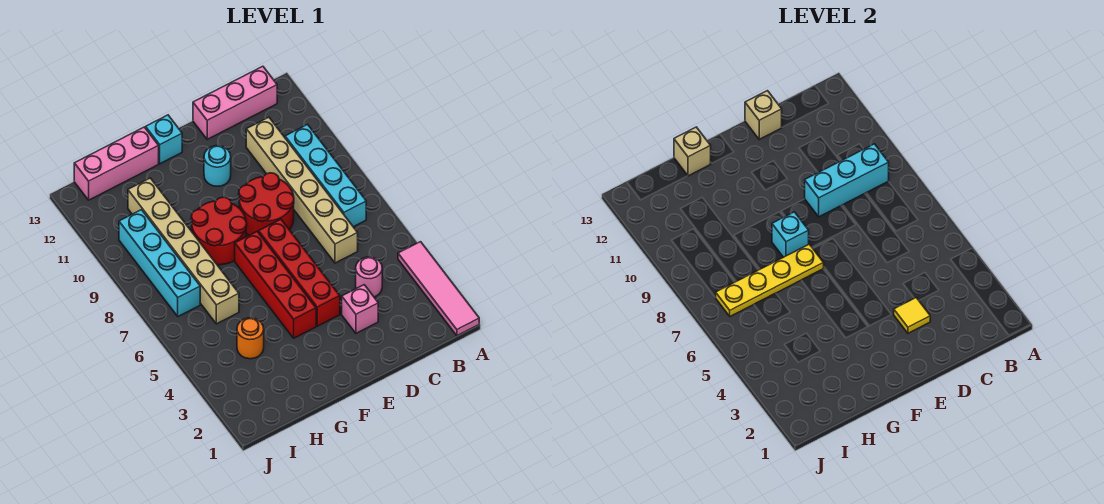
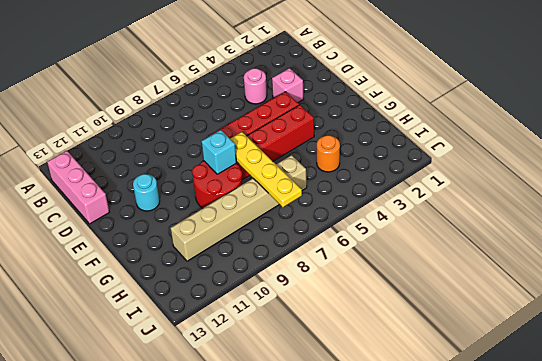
none -> pink 1x4 tile [398,242,479,336]
none -> cyan 1x4 brick [285,125,366,227]
none -> tan 1x6 brick [246,117,358,263]

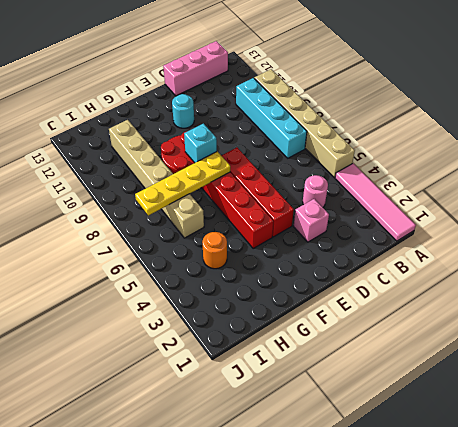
tan 1x6 brick [254,69,355,178] -> tan 1x6 brick moved to [246,117,358,263]
none -> red 2x2 round brick [239,173,294,235]
none -> cyan 1x1 brick [146,115,182,164]
none -> pink 1x3 brick [74,127,159,200]

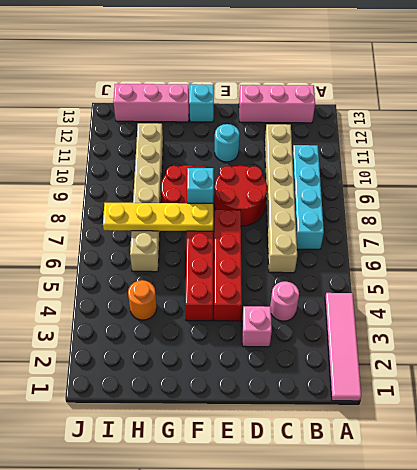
none -> cyan 1x4 brick [119,210,200,316]
none -> cyan 1x3 brick [805,144,889,217]
none -> yellow 1x1 tile [894,298,930,333]

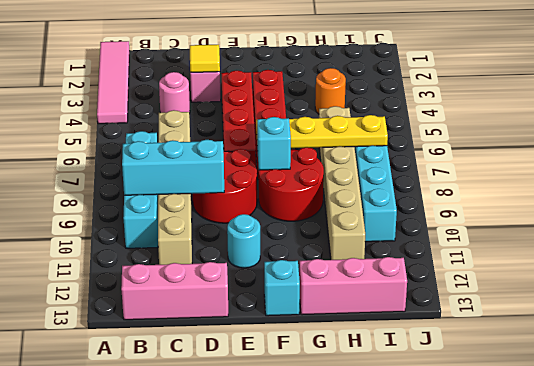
none -> tan 1x1 brick [745,91,782,139]
none -> tan 1x1 brick [674,127,711,176]

